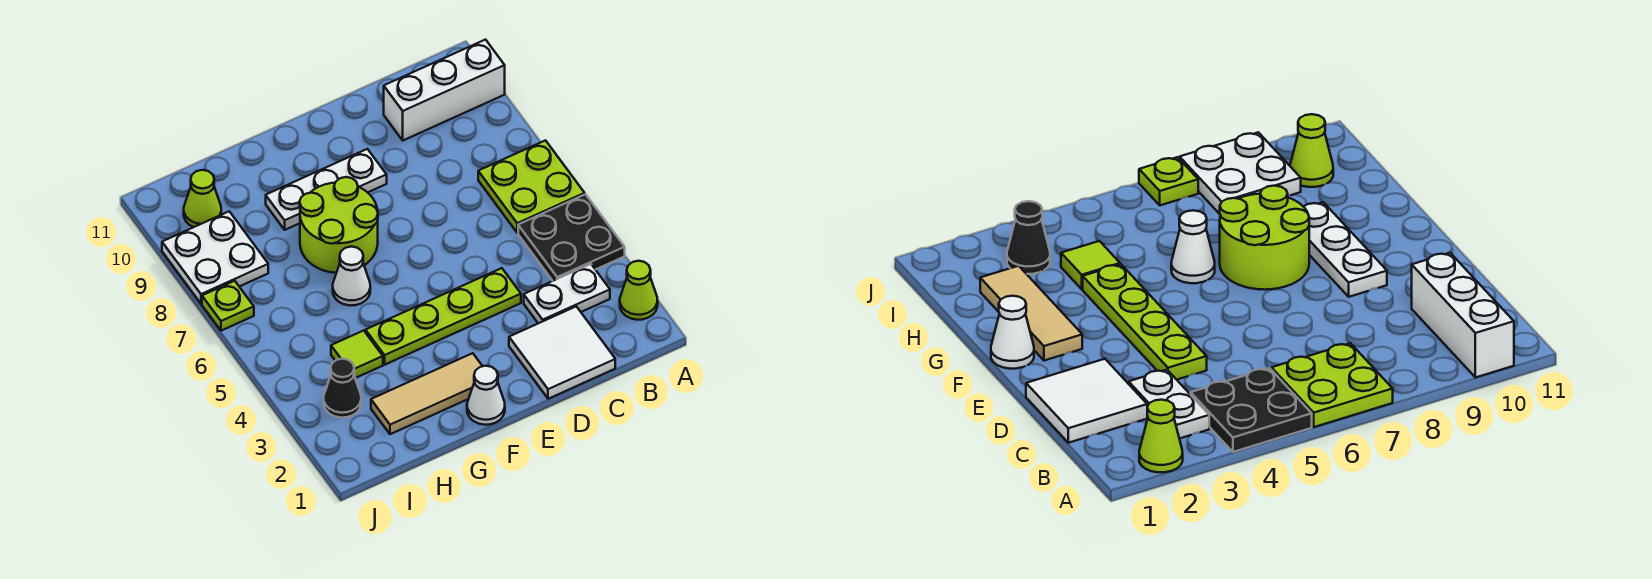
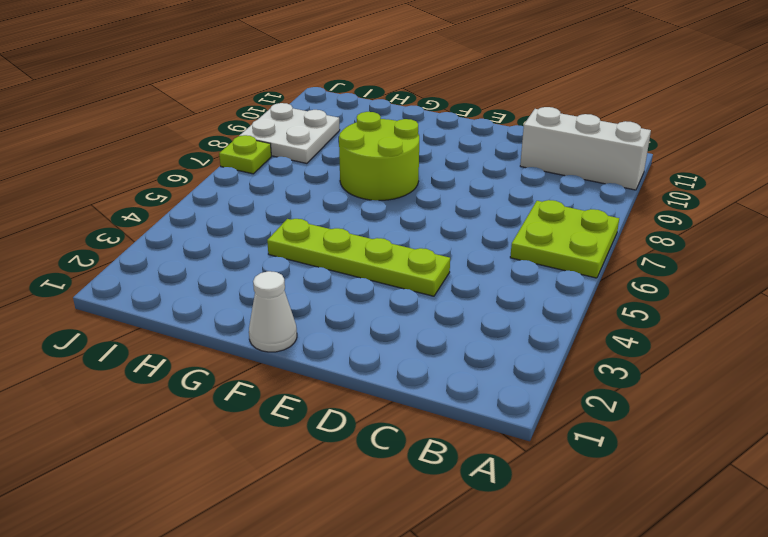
none -> lime 1x1 cone [620,261,658,320]
none -> black 2x2 plate [518,194,625,281]
none -> white 1x2 plate [524,264,610,323]

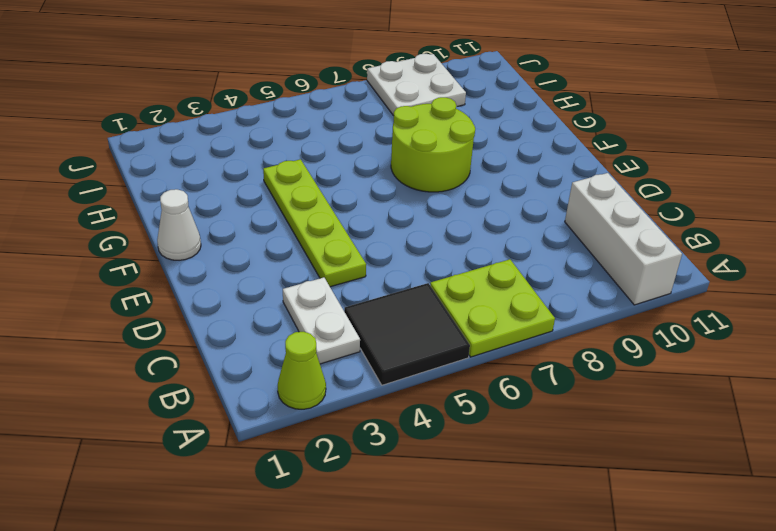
black 2x2 tile [344,283,470,385] -> black 2x2 plate [518,194,625,281]
none -> white 2x2 tile [509,306,615,399]
none -> white 1x3 plate [266,149,387,230]
none -> tan 1x3 tile [371,353,482,434]

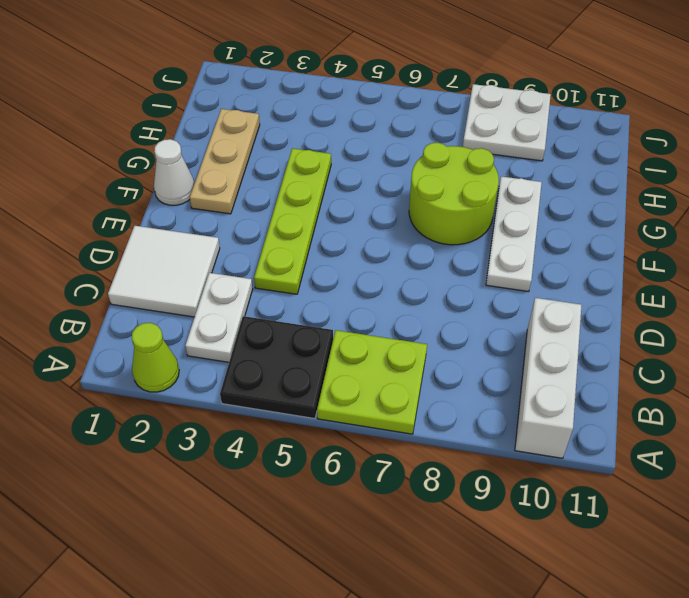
tan 1x3 plate [190,109,260,214] -> tan 1x3 tile [371,353,482,434]
none -> white 1x1 cone [333,247,370,306]
none -> lime 1x1 tile [331,331,383,378]
none -> black 1x1 cone [324,359,361,418]

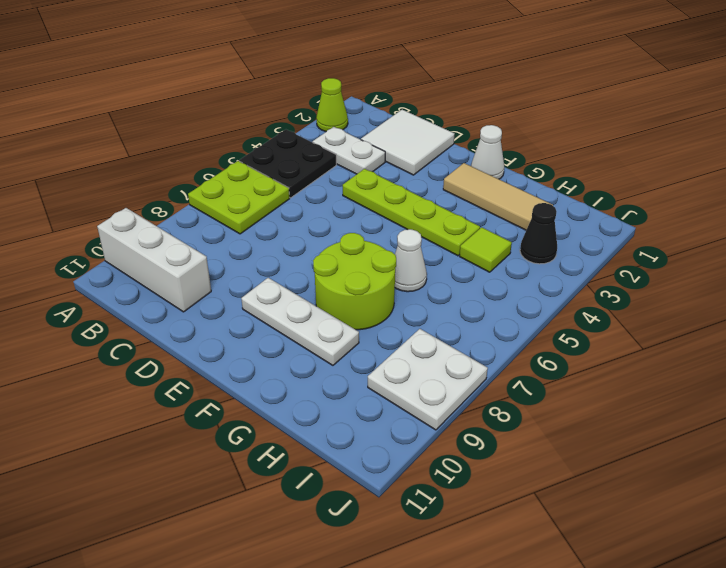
none -> lime 1x1 cone [184,170,221,227]
none -> lime 1x1 plate [202,281,254,331]

